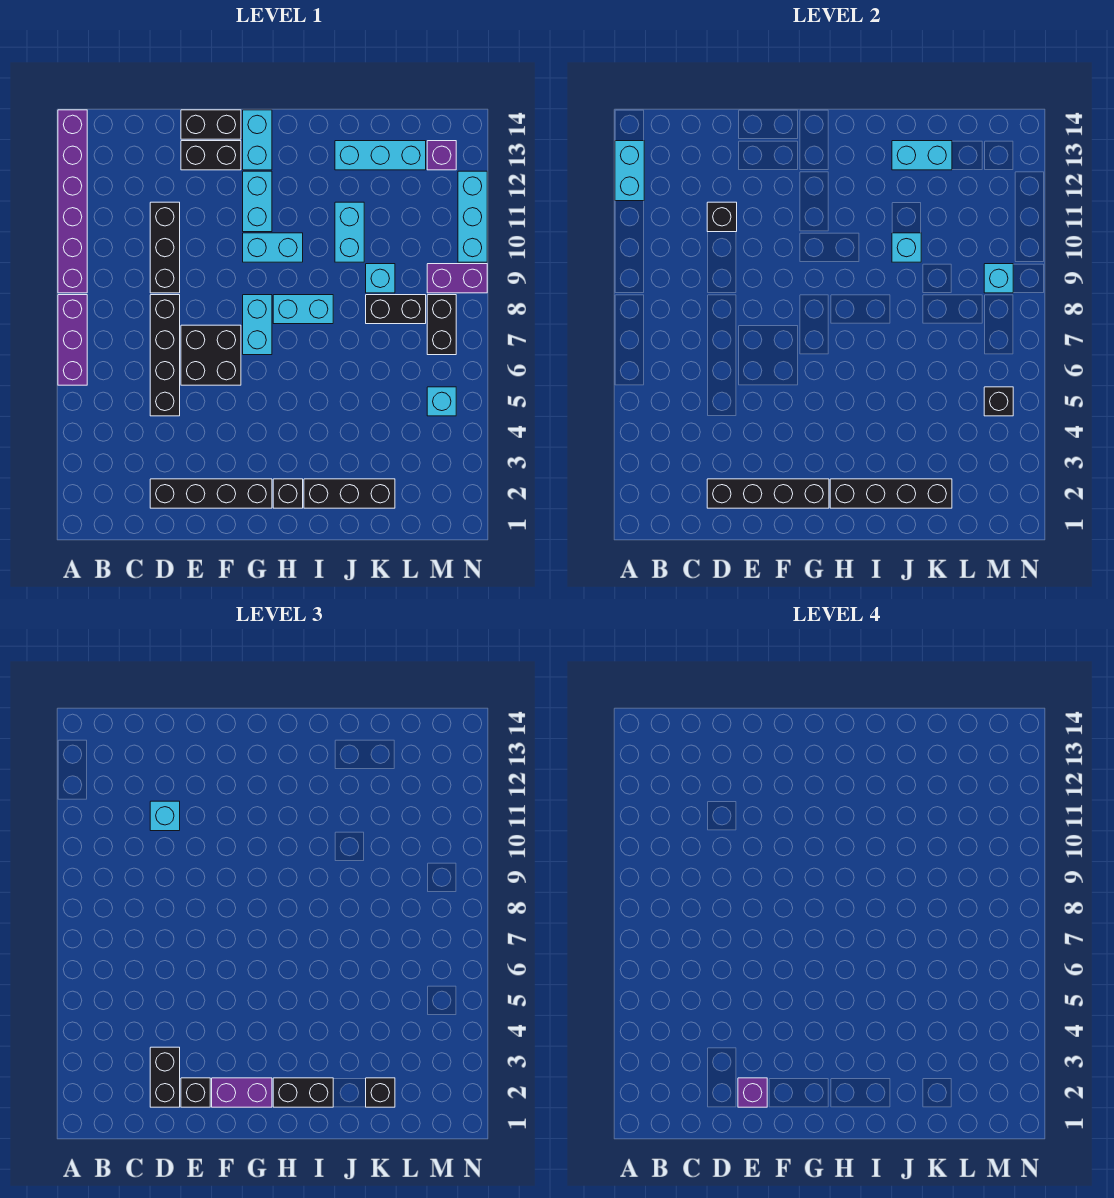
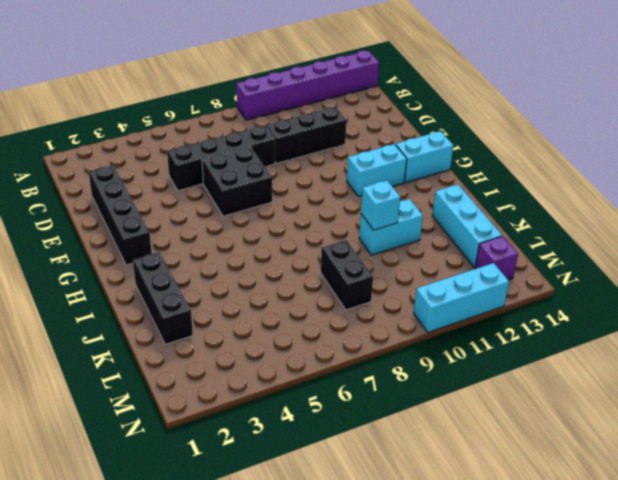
none -> purple 1x3 brick [58,295,87,385]
none -> black 1x2 brick [181,141,241,170]
none -> black 1x2 brick [181,110,241,139]
none -> cyan 1x2 brick [243,295,272,355]

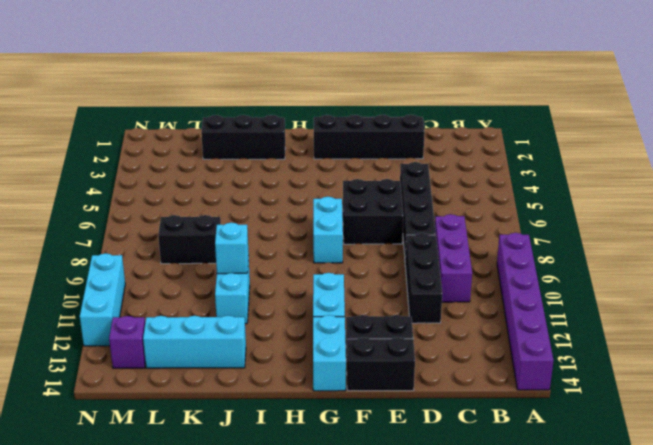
purple 1x3 brick [435,214,472,302] -> purple 1x3 brick moved to [58,295,87,385]
none -> cyan 1x2 brick [243,233,303,262]
none -> black 1x1 brick [273,479,303,508]
none -> cyan 1x2 brick [273,295,333,324]
none -> cyan 1x1 brick [366,264,395,293]

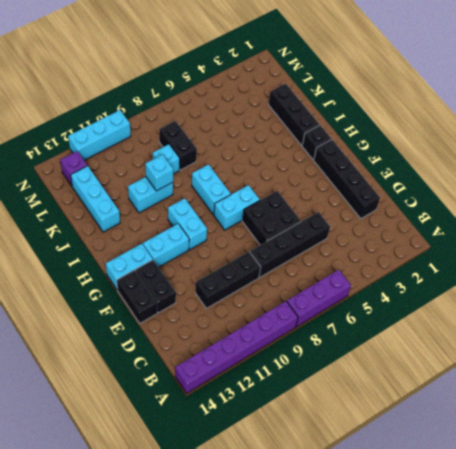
none -> cyan 1x1 brick [427,387,456,416]
none -> black 1x2 brick [427,295,456,355]
none -> purple 1x2 brick [427,264,487,293]
none -> cyan 1x2 brick [615,141,644,201]

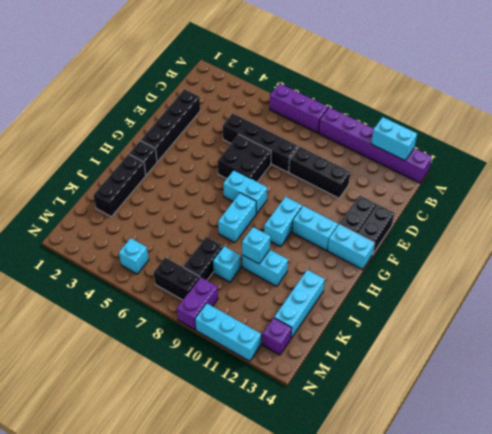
none -> black 1x4 brick [707,479,829,508]
none -> black 1x1 brick [707,202,737,232]
none -> black 1x4 brick [830,479,952,508]
none -> cyan 1x2 brick [892,141,952,170]

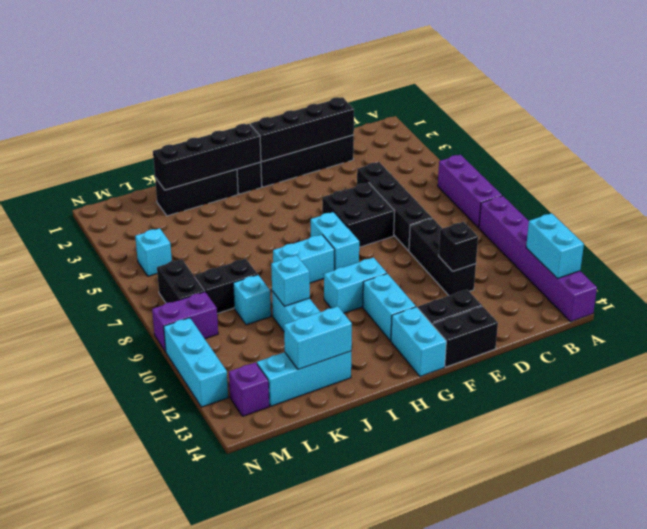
none -> black 1x1 brick [984,387,1013,416]
none -> cyan 1x1 brick [984,264,1013,293]
none -> black 1x2 brick [150,1047,180,1107]
none -> cyan 1x1 brick [150,801,180,831]

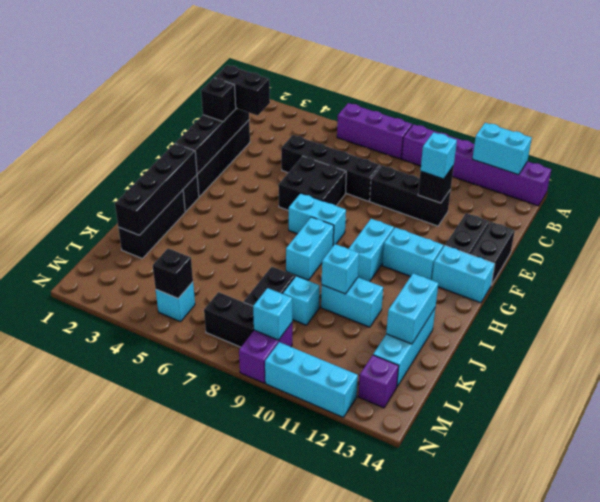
none -> purple 1x2 brick [212,1078,272,1107]
none -> black 1x2 brick [273,1078,333,1107]
none -> black 1x1 brick [366,1078,395,1107]
none -> purple 1x1 brick [738,1078,767,1107]

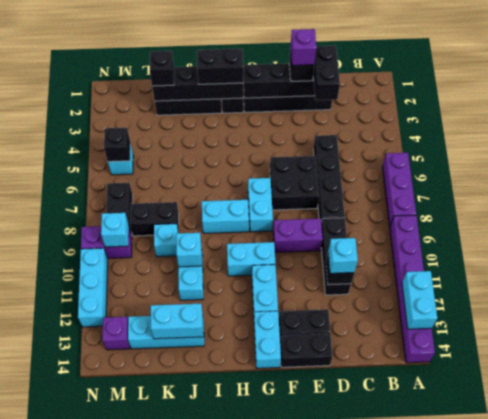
purple 1x2 brick [273,219,323,252] -> purple 1x2 brick moved to [212,1078,272,1107]

